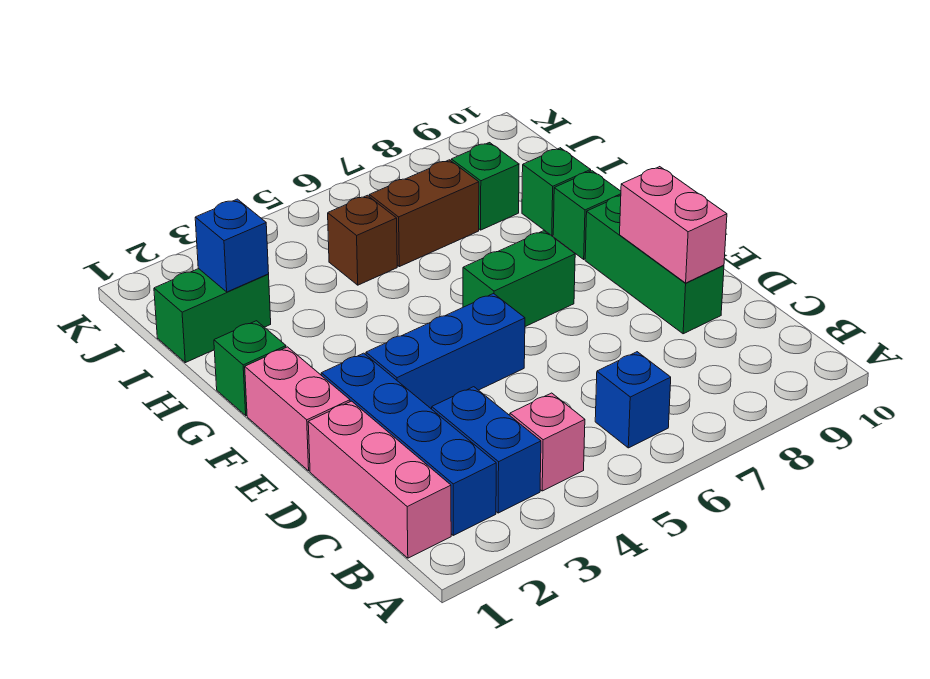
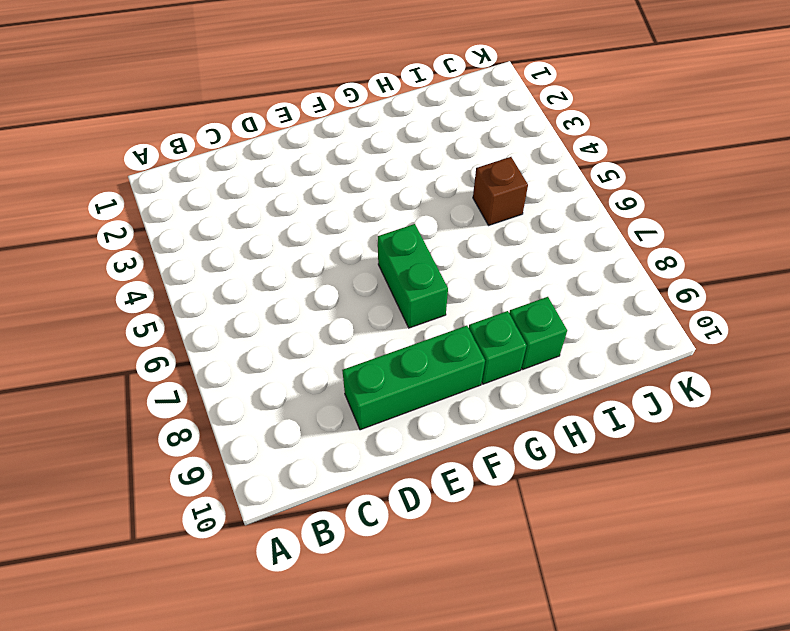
none -> pink 1x3 brick [308,401,451,558]
none -> blue 1x4 brick [321,353,496,535]
none -> blue 1x2 brick [432,387,541,513]

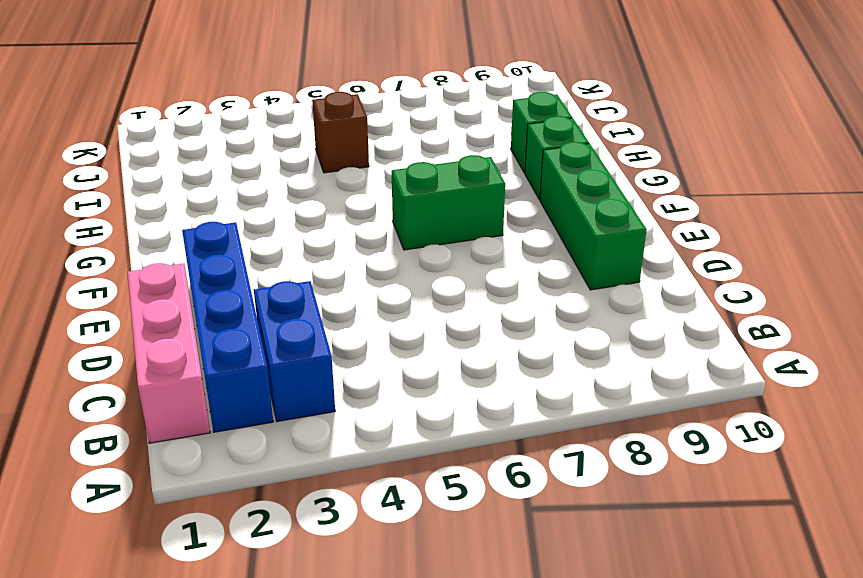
none -> pink 1x1 brick [510,393,585,491]
none -> blue 1x1 brick [595,352,671,448]
none -> pink 1x2 brick [245,347,350,471]

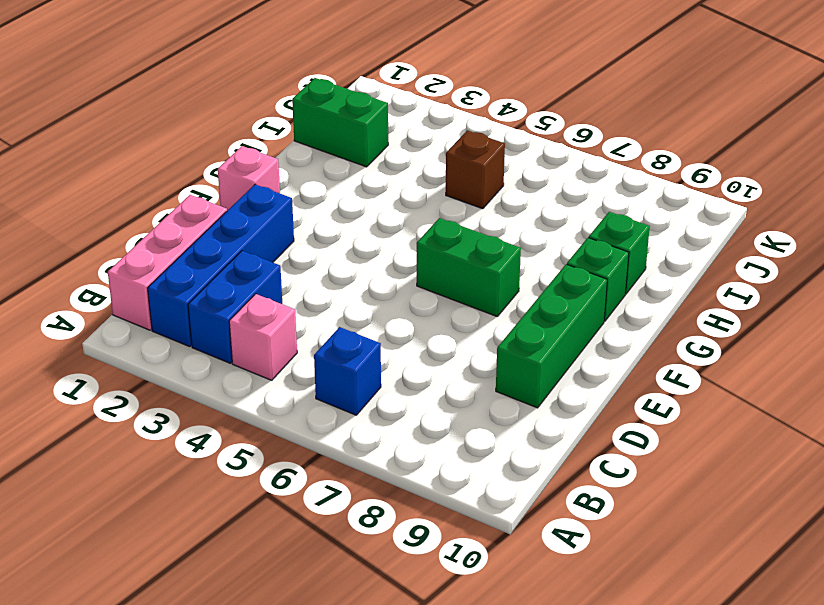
pink 1x1 brick [218,146,280,211] -> pink 1x2 brick [245,347,350,471]
none -> blue 1x3 brick [366,294,525,409]
none -> green 1x1 brick [214,321,286,416]
none -> brown 1x2 brick [369,160,479,267]

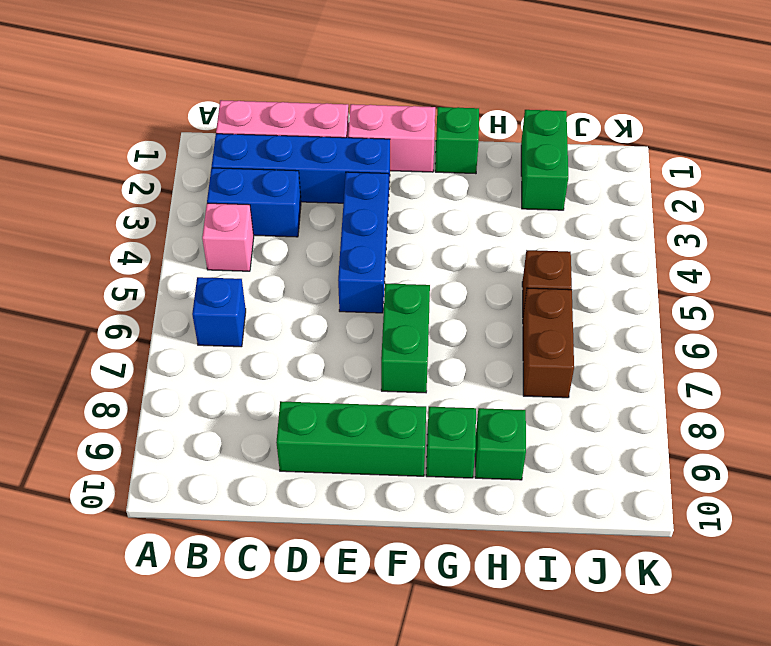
none -> green 1x1 brick [451,143,519,230]
none -> pink 1x2 brick [620,167,727,283]
none -> blue 1x1 brick [195,199,269,292]

